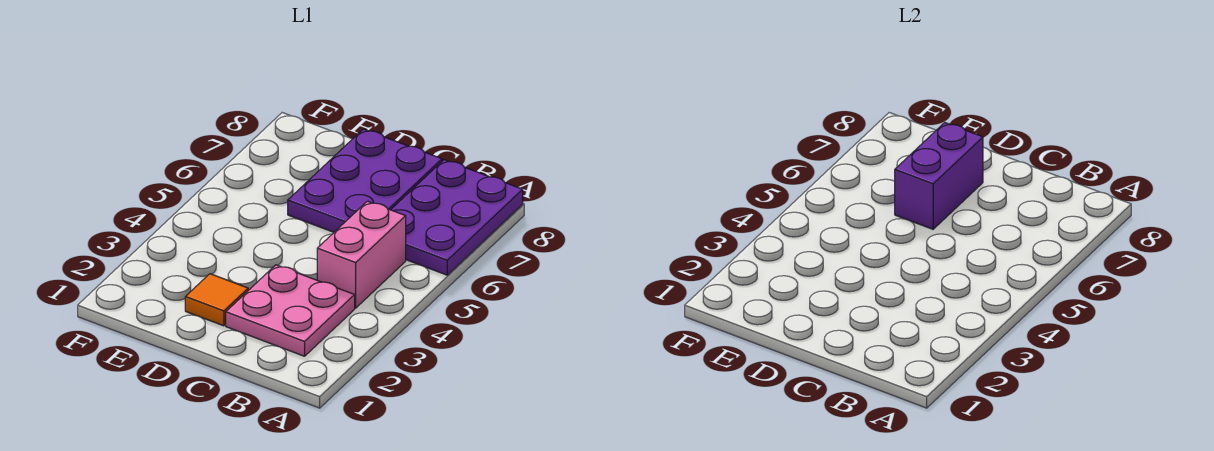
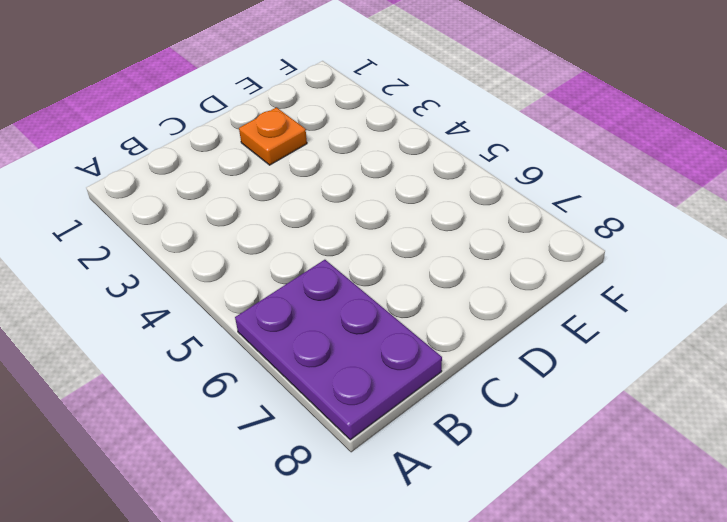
orange 1x1 plate [239,107,307,165] -> orange 1x1 tile [185,274,248,326]
none -> pink 2x2 plate [226,265,355,356]
none -> pink 1x2 brick [317,201,406,308]

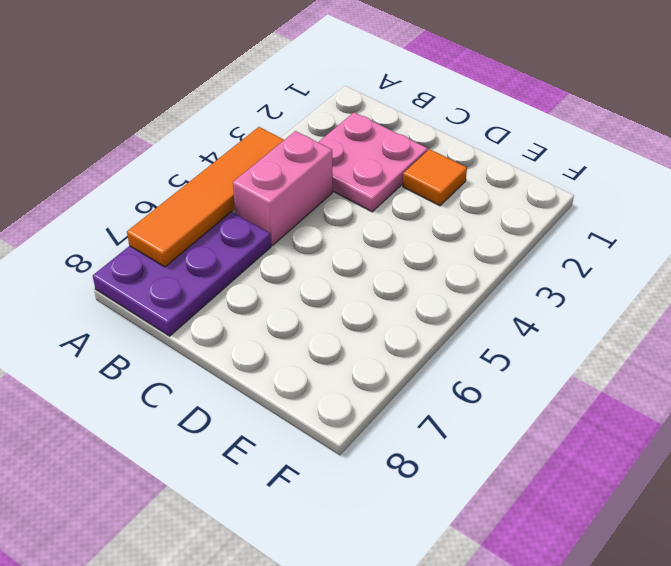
orange 1x4 tile [127,127,284,267] -> none
none -> purple 2x3 plate [288,129,442,232]
none -> purple 1x2 brick [895,123,983,229]

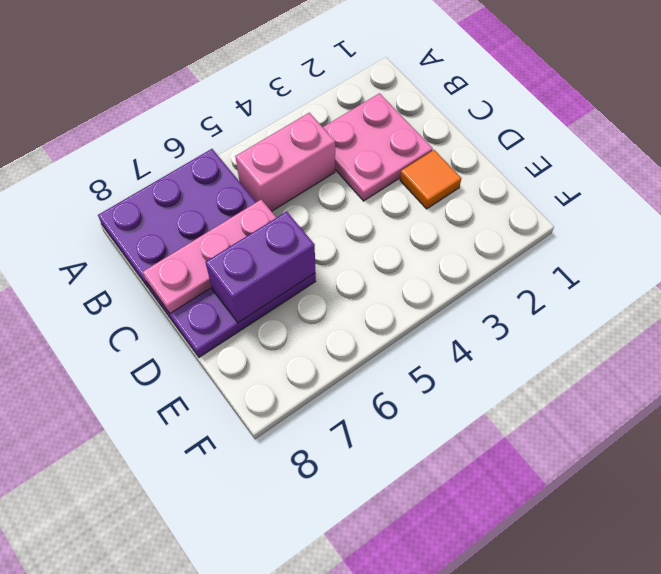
pink 1x3 plate [143,200,277,313] -> none

